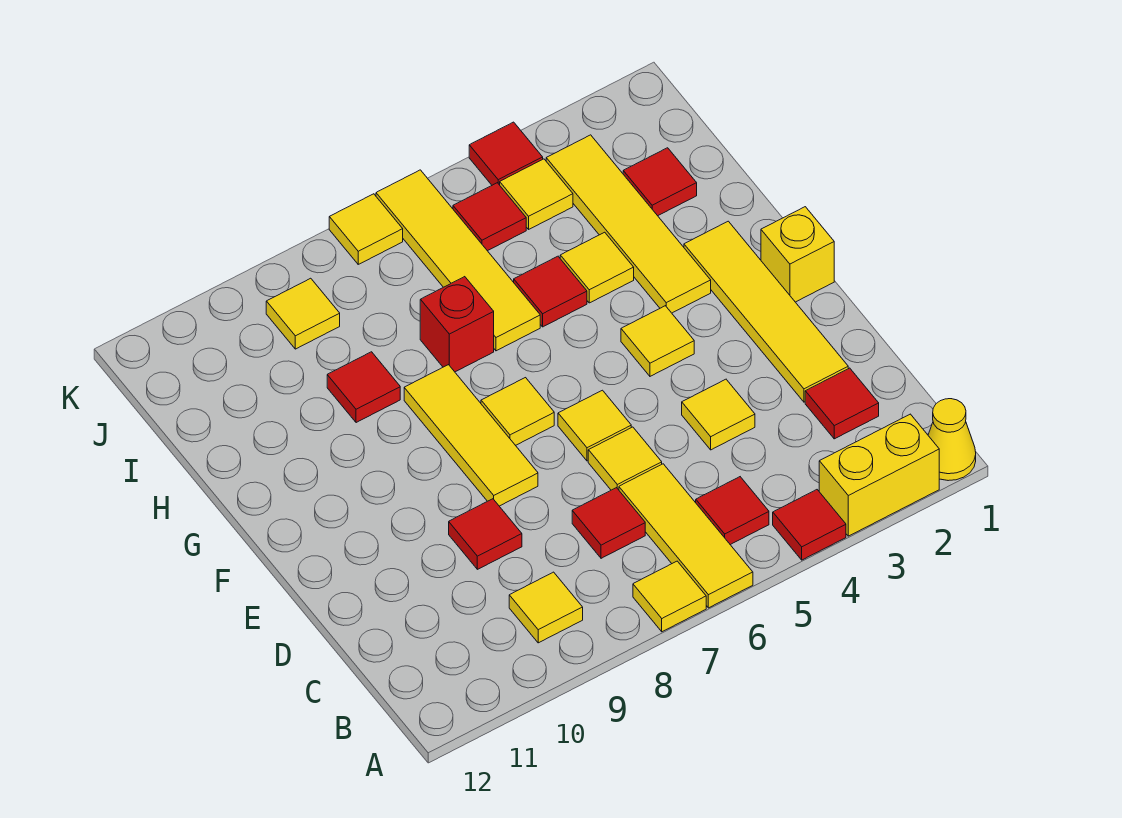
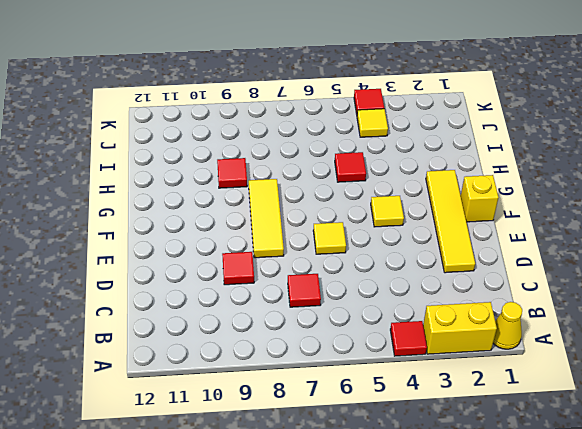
none -> yellow 1x3 tile [619,464,753,608]
none -> yellow 1x1 tile [633,561,706,632]
none -> red 1x1 tile [696,477,769,545]
none -> yellow 1x1 tile [509,572,583,643]

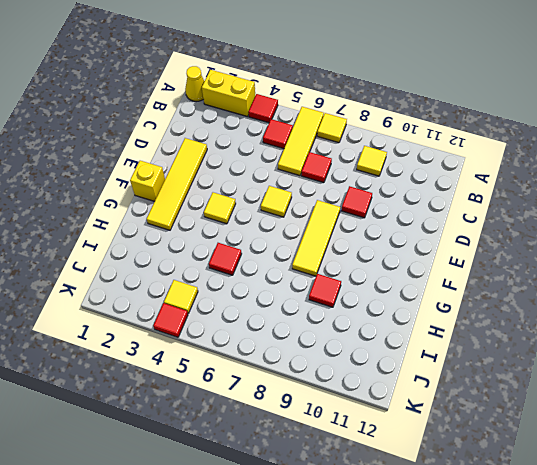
none -> red 1x1 tile [805,368,879,439]
none -> yellow 1x1 tile [682,379,755,450]
none -> yellow 1x1 tile [588,427,662,490]
none -> yellow 1x1 tile [481,378,554,445]

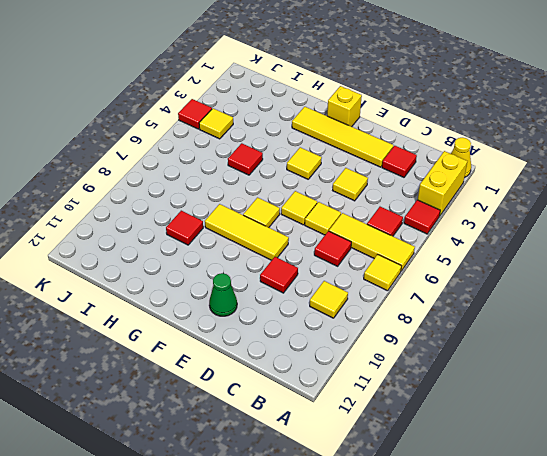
green 1x1 cone [209,273,237,316] -> none
none -> yellow 1x4 tile [546,135,711,313]
none -> yellow 1x1 tile [560,232,634,303]
none -> yellow 1x4 tile [376,170,540,351]
none -> red 1x1 brick [420,277,494,372]

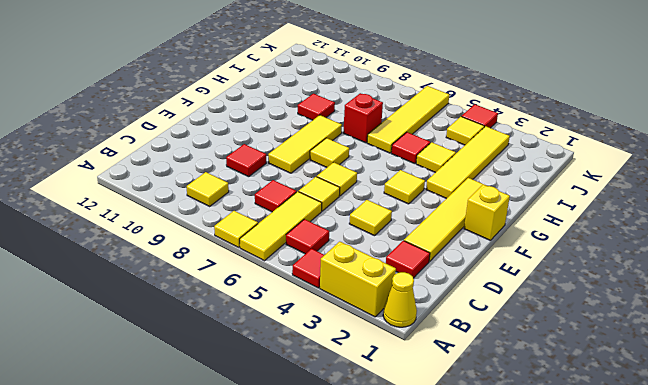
none -> red 1x1 tile [623,148,697,216]
none -> red 1x1 tile [453,183,526,251]
none -> yellow 1x1 tile [266,278,340,349]
none -> yellow 1x1 tile [329,194,403,264]

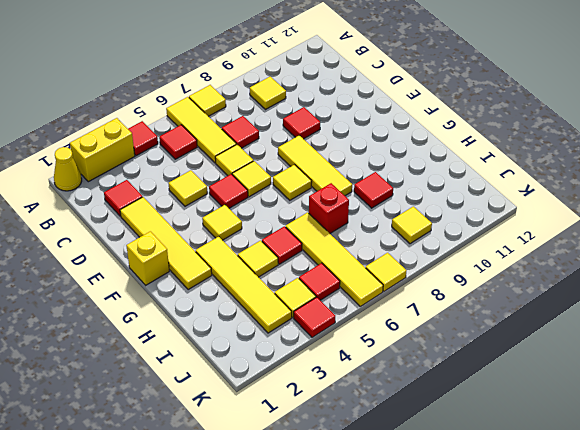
red 1x1 tile [209,174,248,208] -> red 1x1 tile moved to [623,148,697,216]

